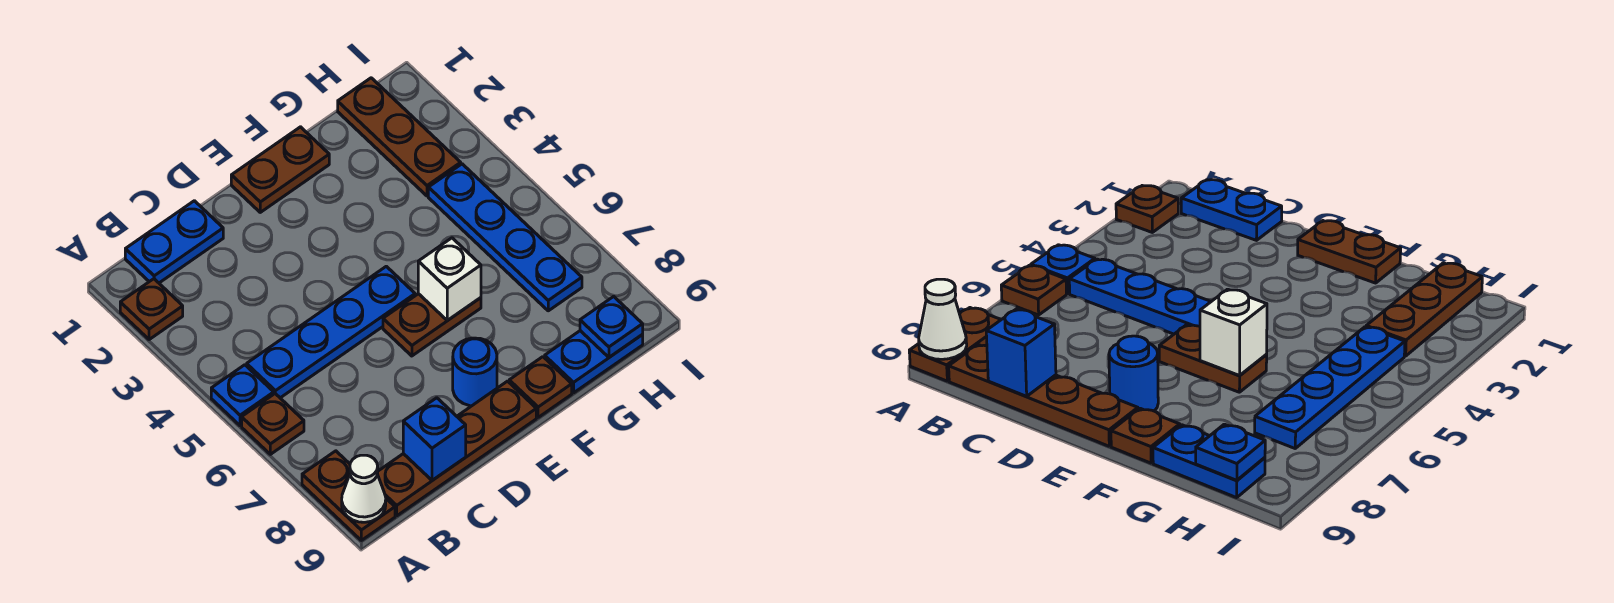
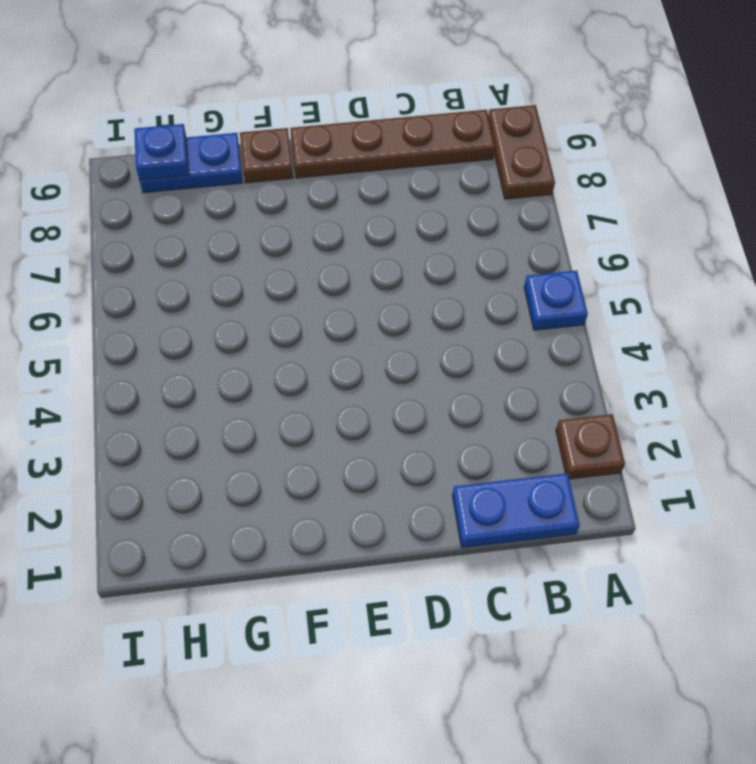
none -> brown 1x1 plate [242,394,304,454]
none -> blue 1x4 plate [247,266,415,398]
none -> brown 1x2 plate [231,127,329,212]

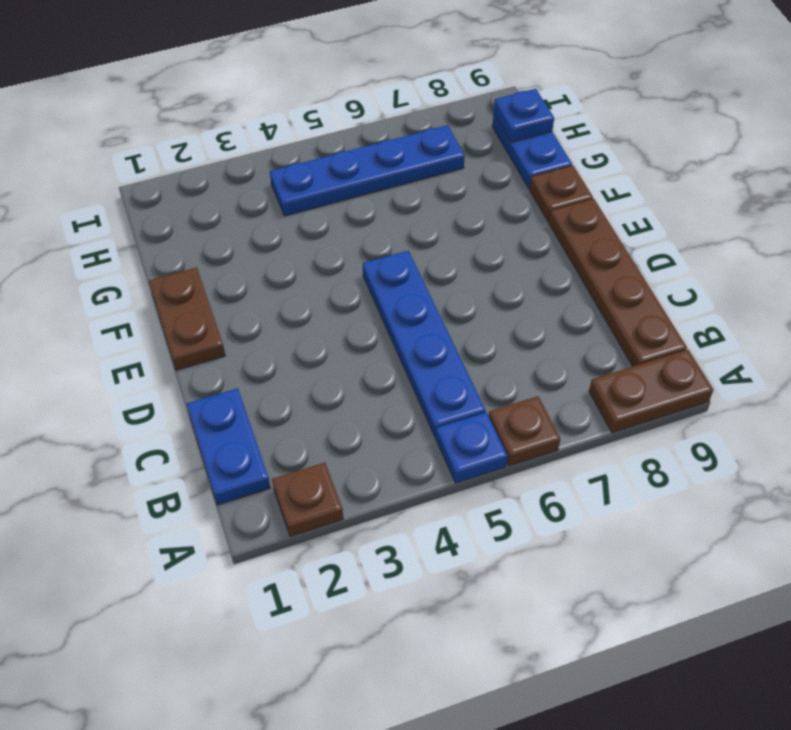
none -> brown 1x2 plate [383,294,481,356]
none -> blue 1x1 round brick [453,338,497,406]
none -> brown 1x3 plate [338,78,461,196]

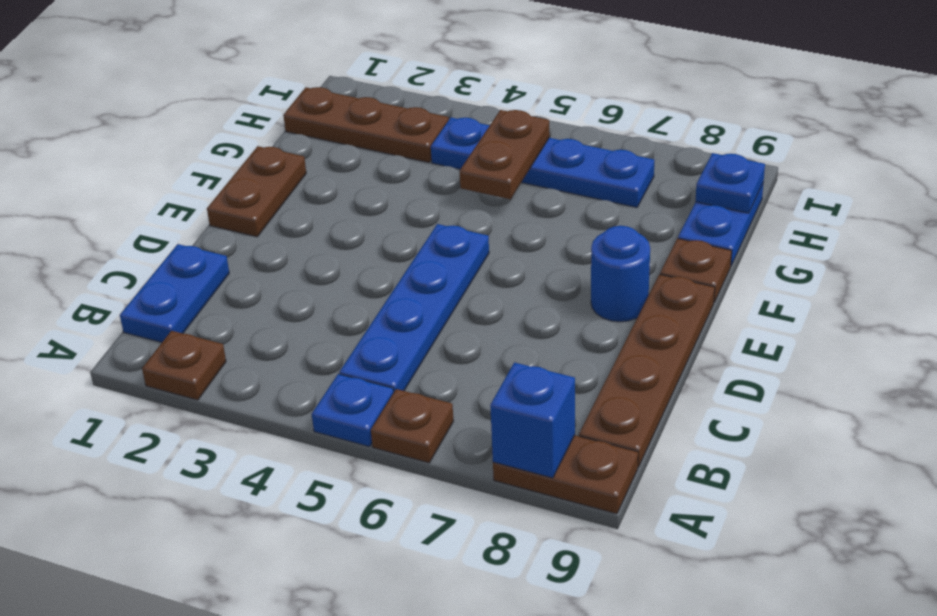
blue 1x1 brick [490,362,575,478] -> blue 1x1 brick moved to [403,398,466,480]
brown 1x2 plate [460,110,550,199] -> brown 1x2 plate moved to [383,294,481,356]
none -> white 1x1 cone [342,455,386,522]
none -> white 1x1 brick [418,238,481,321]

